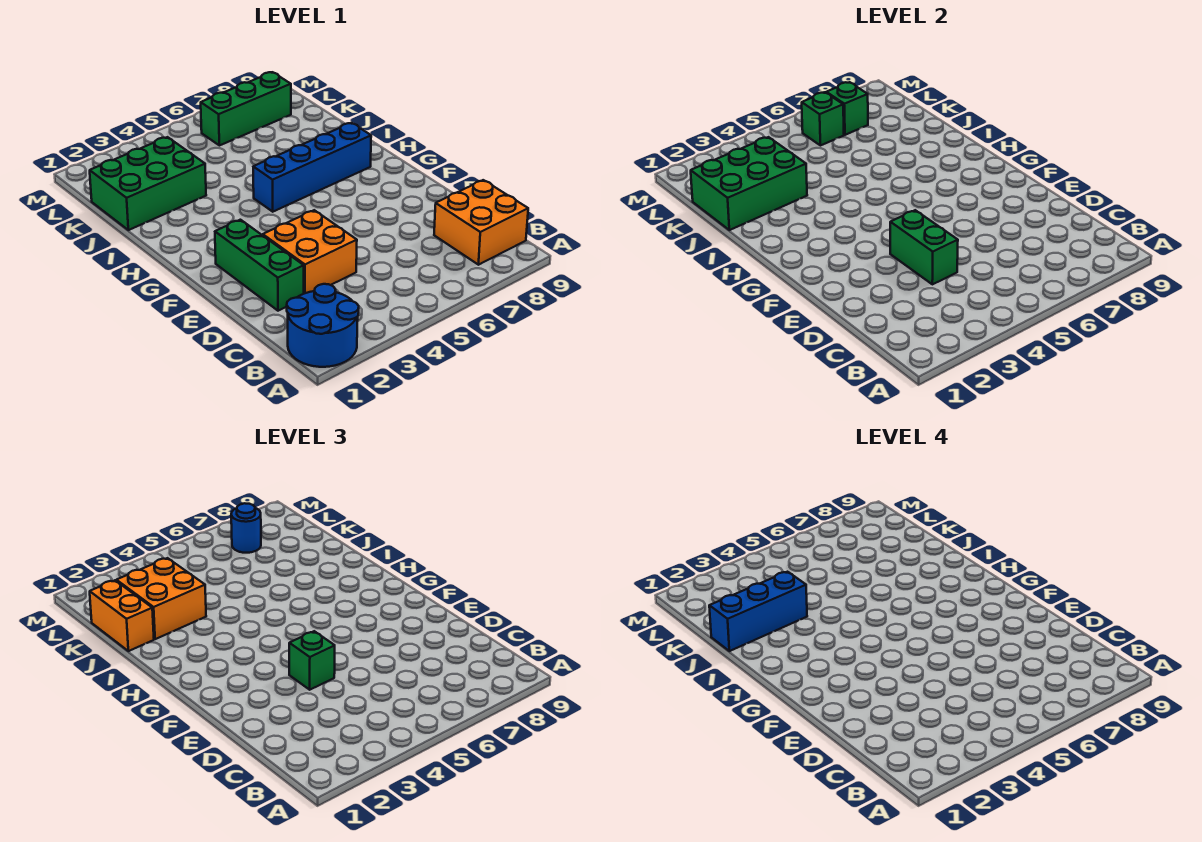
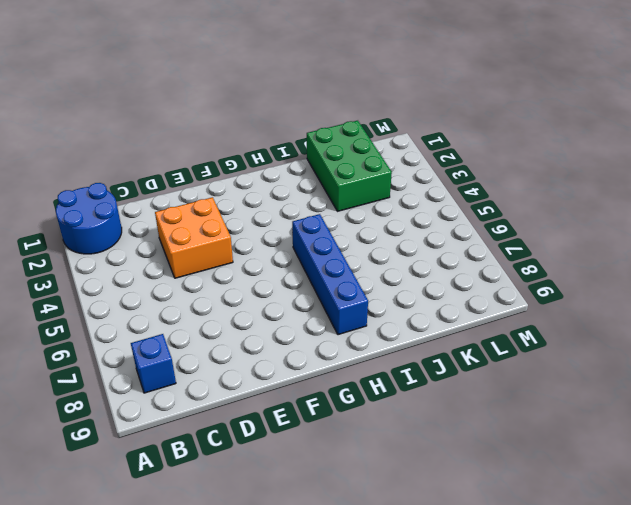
blue 1x1 brick [131,334,176,393] -> orange 2x2 brick [434,180,528,265]
none -> green 1x3 brick [215,220,304,311]
none -> green 1x3 brick [201,72,291,146]
none -> green 1x2 brick [890,210,958,284]

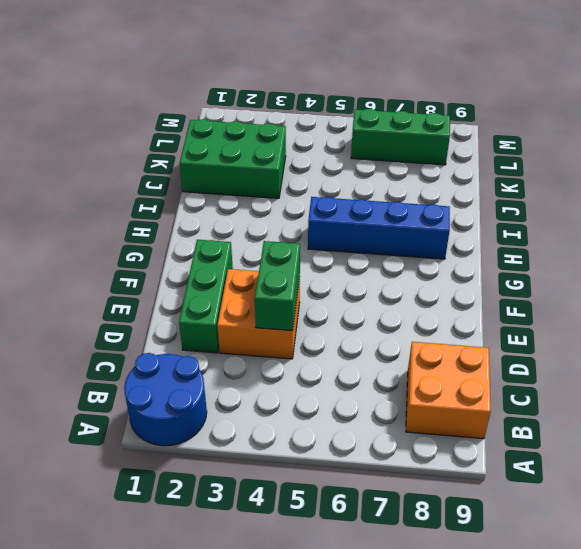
none -> green 2x3 brick [691,137,807,230]
none -> green 1x1 brick [802,92,844,146]
none -> green 1x1 brick [826,82,868,135]

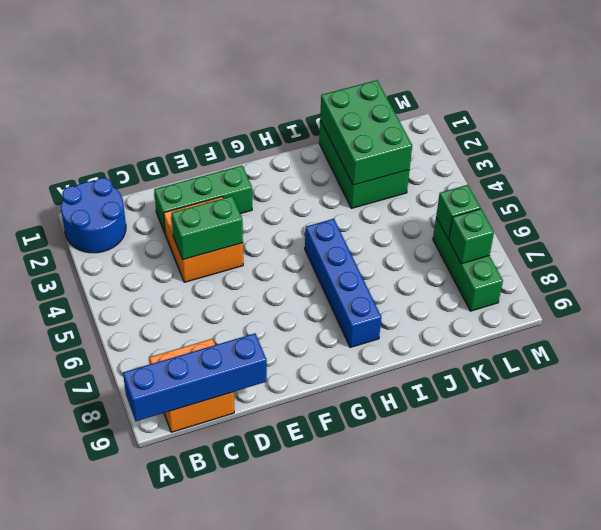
blue 1x4 brick [123,333,267,421] -> none
none -> green 1x1 brick [289,631,335,690]
none -> orange 1x2 brick [90,580,154,651]
none -> orange 2x2 brick [116,558,206,639]

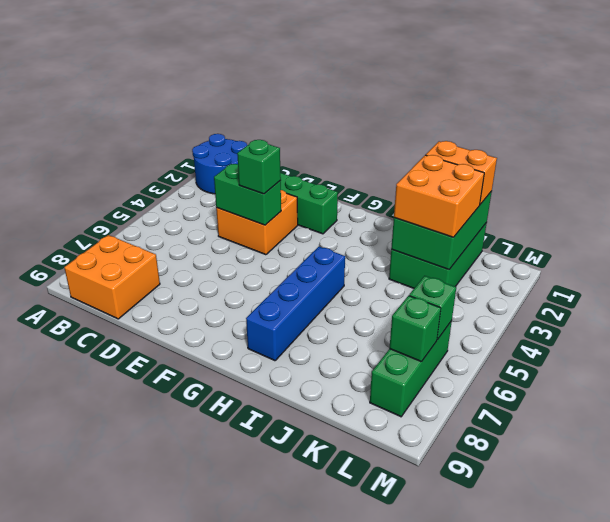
none -> blue 1x1 round brick [231,503,261,553]
none -> blue 1x3 brick [709,572,807,651]

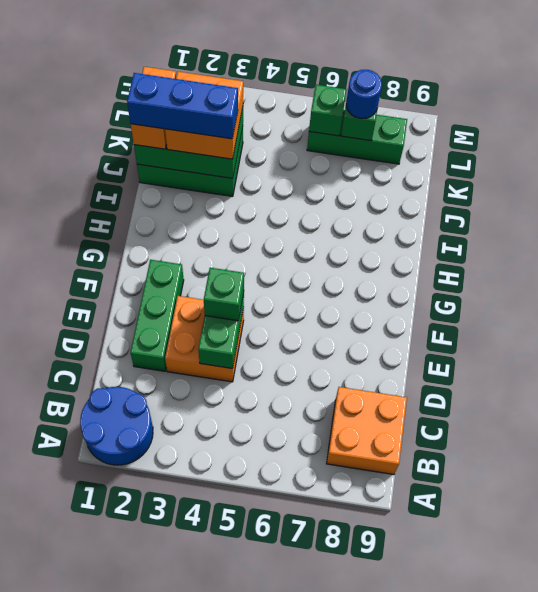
none -> blue 1x4 brick [253,123,371,212]

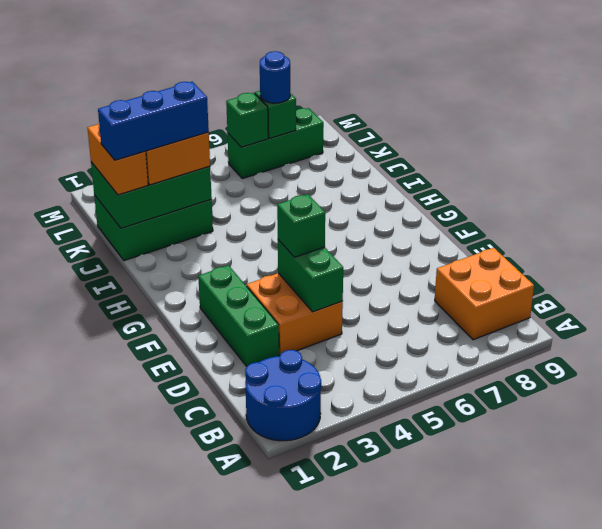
none -> blue 1x4 brick [253,123,371,212]

